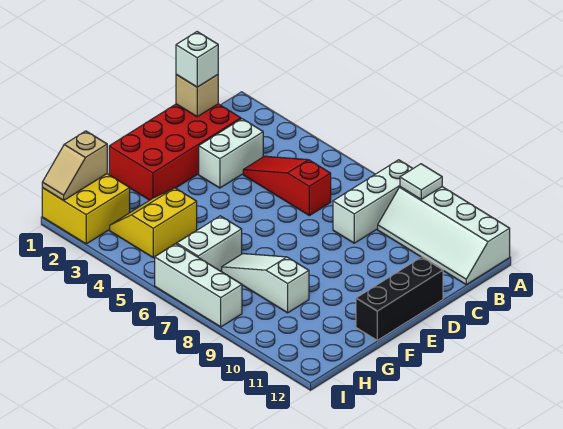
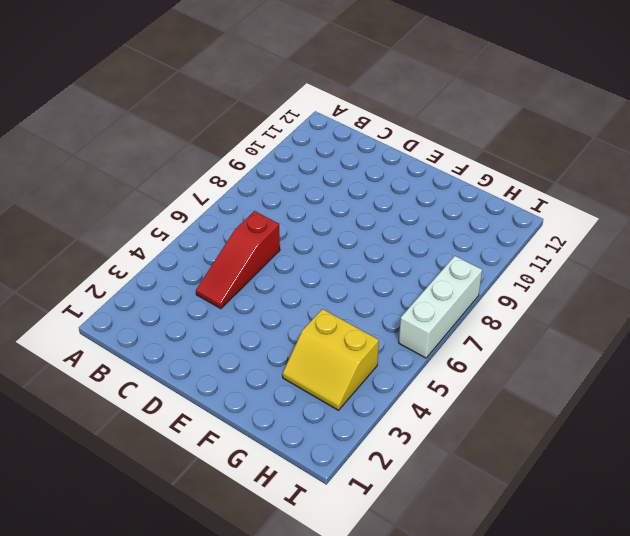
none -> white 1x3 brick [333,160,413,243]
none -> white 2x4 slope [378,187,510,285]
none -> red 2x4 brick [109,104,241,200]

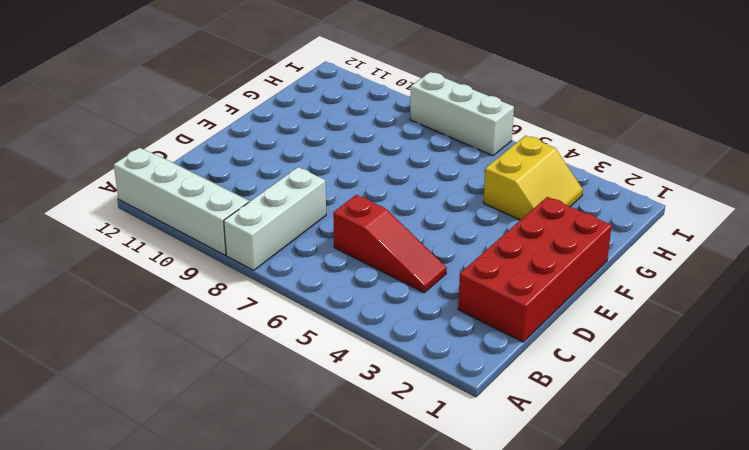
none -> white 1x2 brick [199,119,263,188]
none -> black 1x3 brick [356,257,443,340]
none -> white 1x2 brick [177,216,242,271]

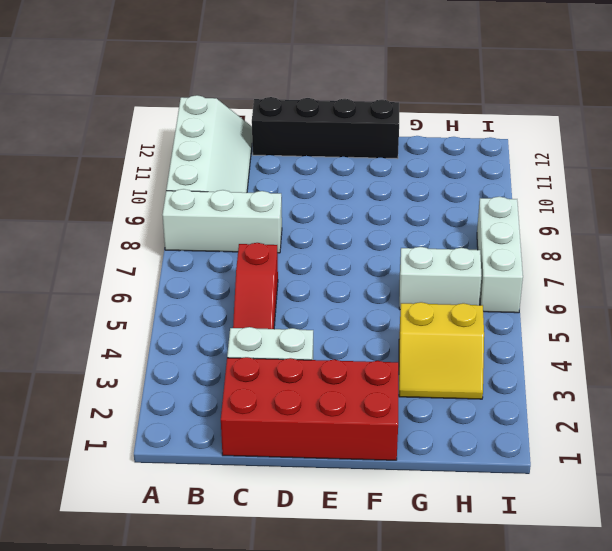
black 1x4 brick [252,97,399,159] -> black 1x3 brick [356,257,443,340]
none -> white 1x3 slope [222,254,309,313]
none -> yellow 2x2 brick [42,174,130,244]
none -> white 1x1 tile [400,164,442,199]

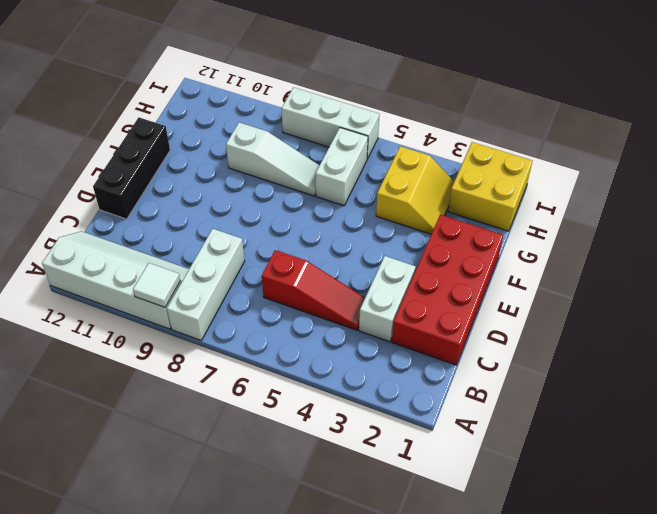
none -> tan 1x1 brick [176,75,218,117]
none -> tan 1x2 slope [42,131,107,200]
none -> white 1x1 brick [176,32,218,87]

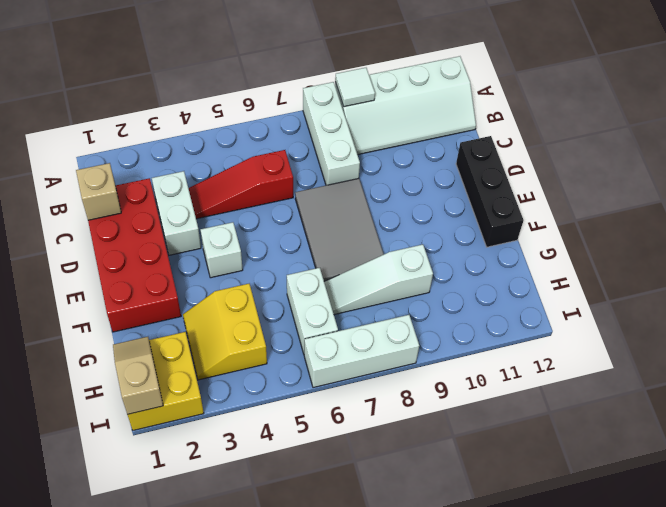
grey 2x3 tile [295,178,384,281] -> none
white 1x1 brick [201,222,243,278] -> white 1x1 brick moved to [176,32,218,87]
tan 1x2 slope [113,337,163,414] -> tan 1x2 slope turned to [42,131,107,200]

